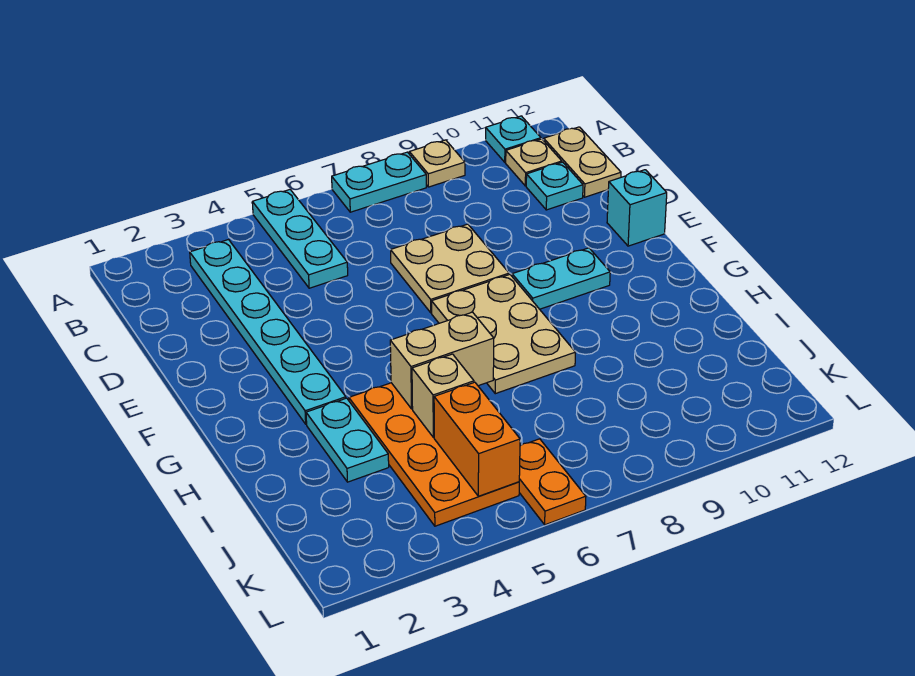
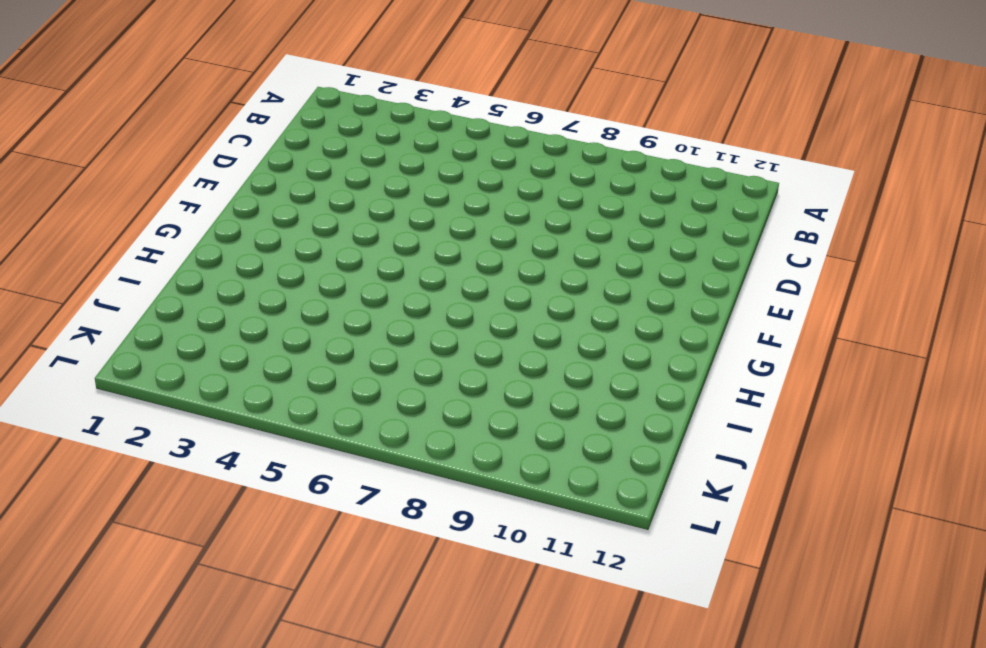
none -> cyan 1x3 plate [252,190,348,288]
none -> cyan 1x2 plate [332,152,426,212]
none -> tan 1x1 plate [409,140,465,187]

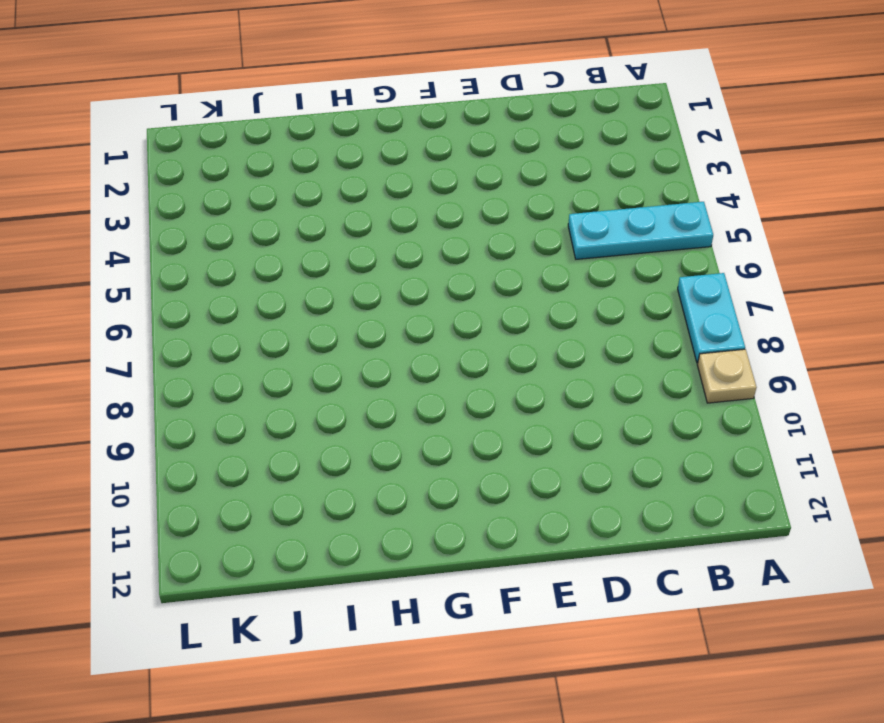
none -> cyan 1x1 plate [486,116,541,162]
none -> cyan 1x6 plate [190,240,346,424]
none -> tan 1x1 plate [506,139,562,186]

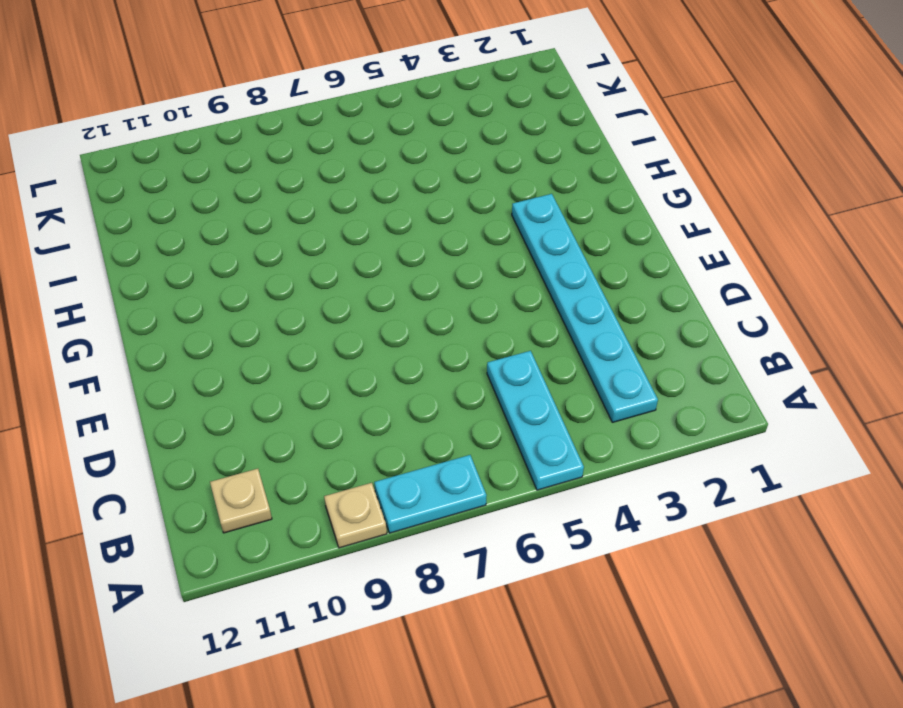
none -> cyan 1x1 plate [486,116,541,162]
none -> tan 1x2 plate [544,127,621,197]
none -> cyan 1x1 plate [526,162,583,210]

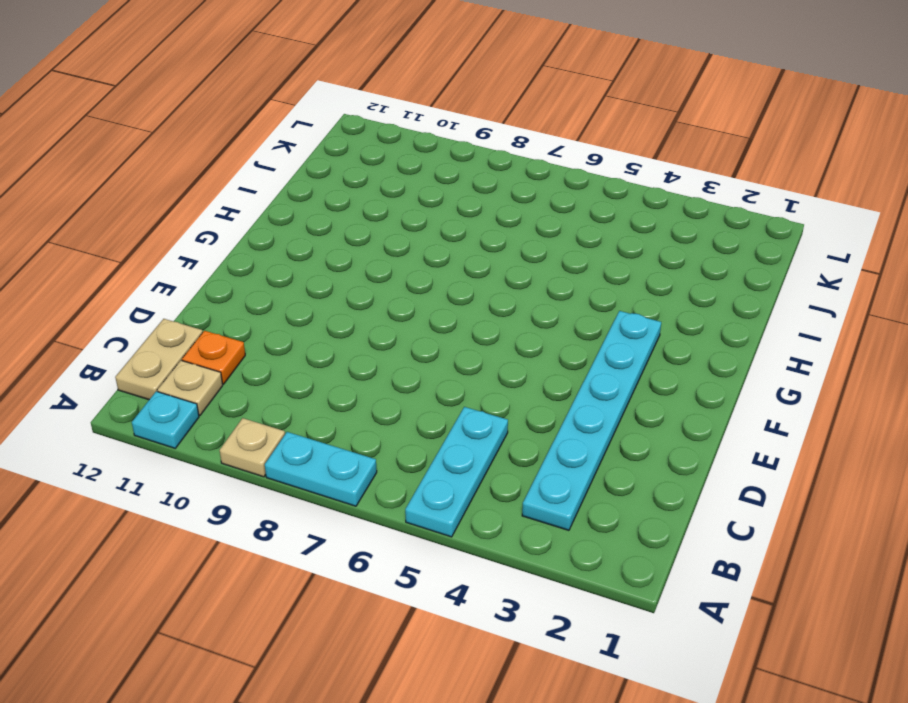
orange 1x1 plate [182,331,245,384] -> cyan 1x1 plate [526,162,583,210]
none -> tan 2x2 plate [391,224,509,313]
none -> cyan 1x1 brick [607,170,667,246]
none -> tan 2x3 plate [432,275,576,394]

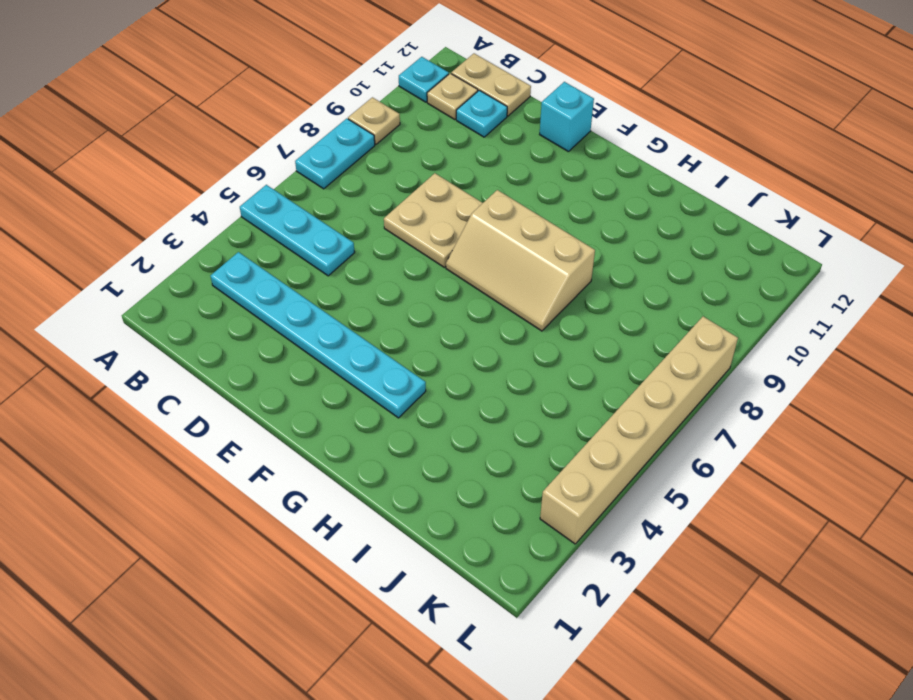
tan 2x3 slope [446,190,595,331] -> tan 2x3 plate [432,275,576,394]
tan 1x6 brick [540,316,738,544] -> orange 1x2 plate [519,439,586,525]
none -> cyan 1x2 plate [512,248,610,309]
none -> cyan 1x2 plate [306,398,389,482]
none -> orange 2x4 plate [349,383,519,526]

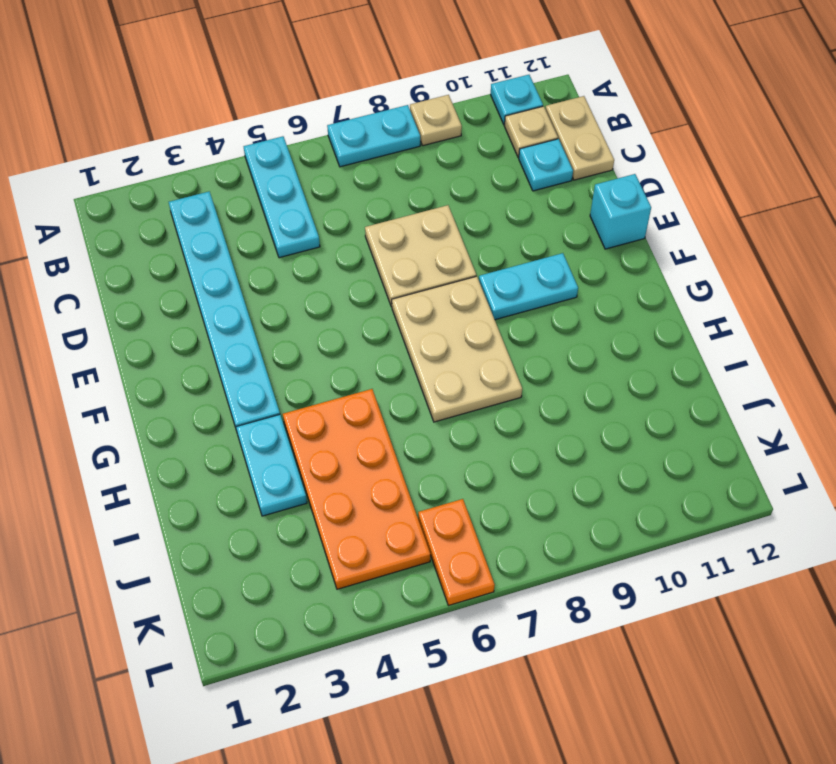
none -> tan 1x2 brick [390,312,494,409]
none -> tan 1x1 brick [412,354,474,437]
none -> orange 1x2 brick [434,382,520,496]

